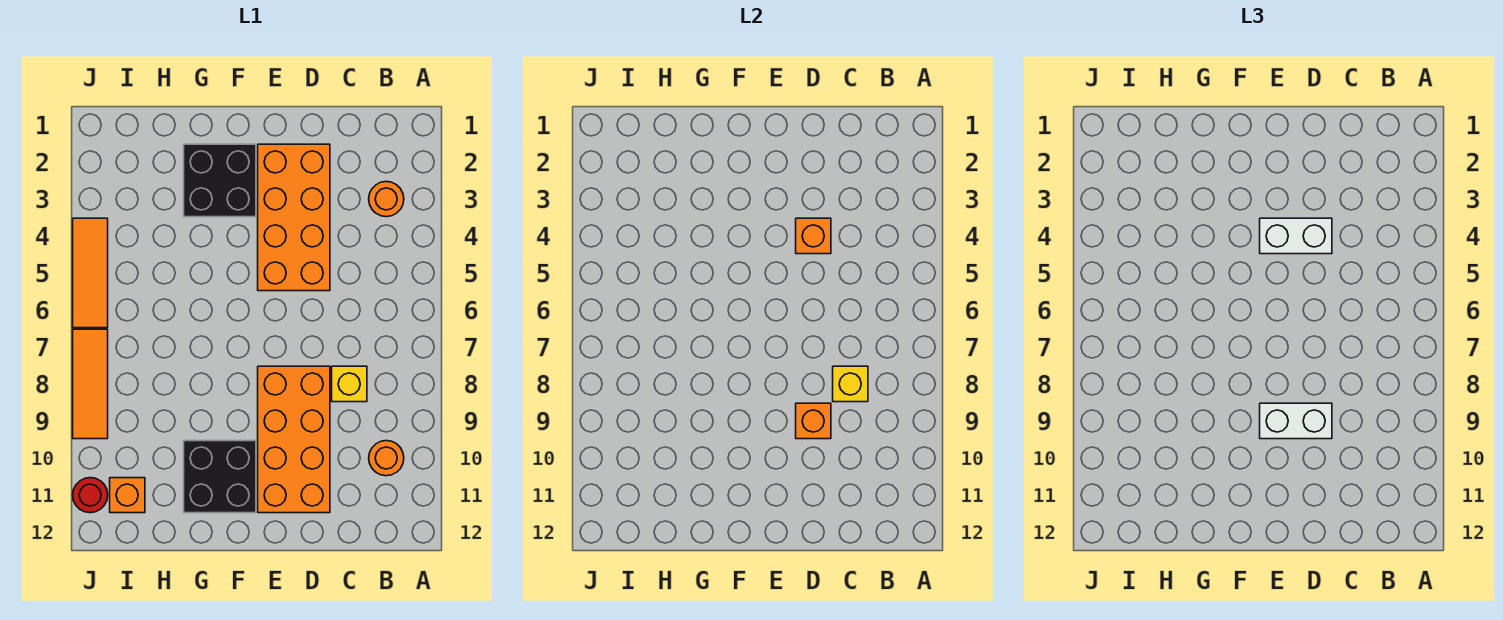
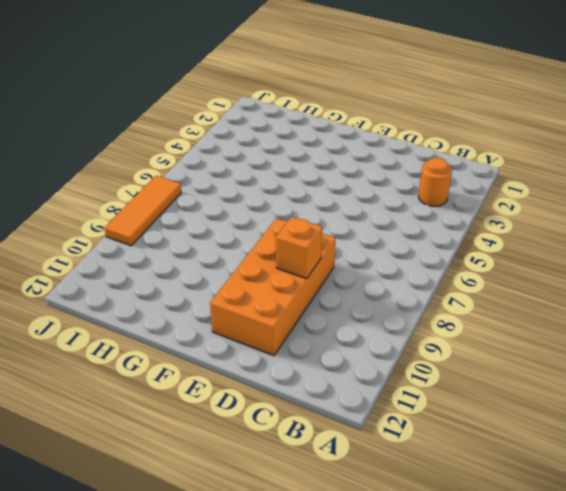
none -> orange 1x1 round brick [369,441,404,476]
none -> yellow 1x1 brick [332,366,367,402]
none -> orange 2x4 brick [258,144,330,291]

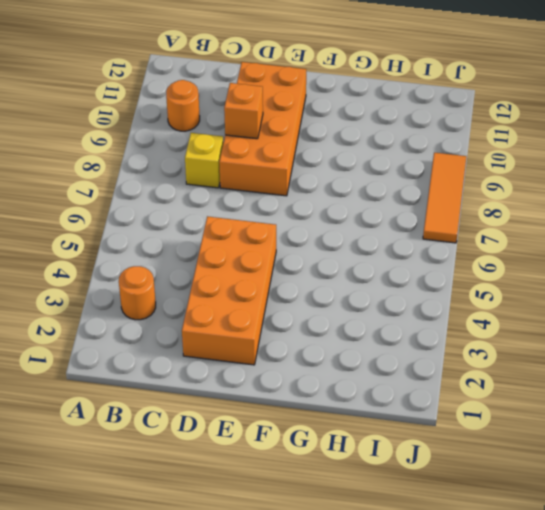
none -> black 2x2 brick [184,144,256,217]
none -> black 2x2 brick [184,441,256,513]
none -> orange 1x1 brick [110,478,145,513]

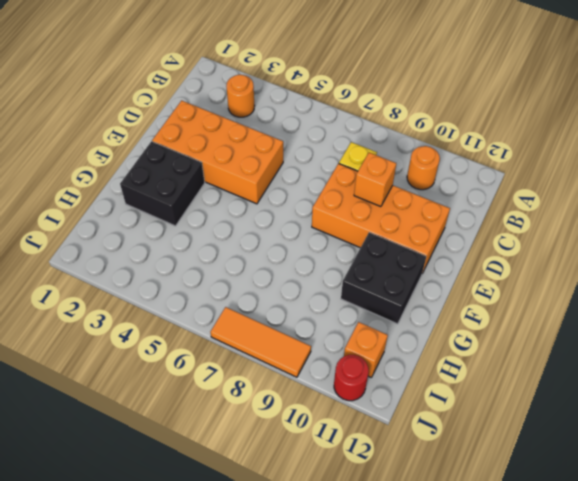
none -> orange 1x3 tile [73,218,108,328]
none -> yellow 1x1 brick [833,366,868,402]
none -> orange 1x1 brick [796,218,831,254]

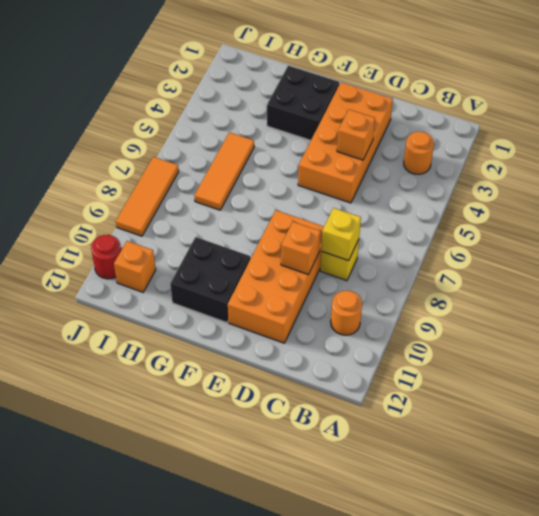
orange 1x3 tile [194,132,254,210] -> orange 1x3 tile moved to [73,218,108,328]
none -> white 1x2 brick [1260,218,1332,254]
none -> white 1x2 brick [1260,403,1332,439]

